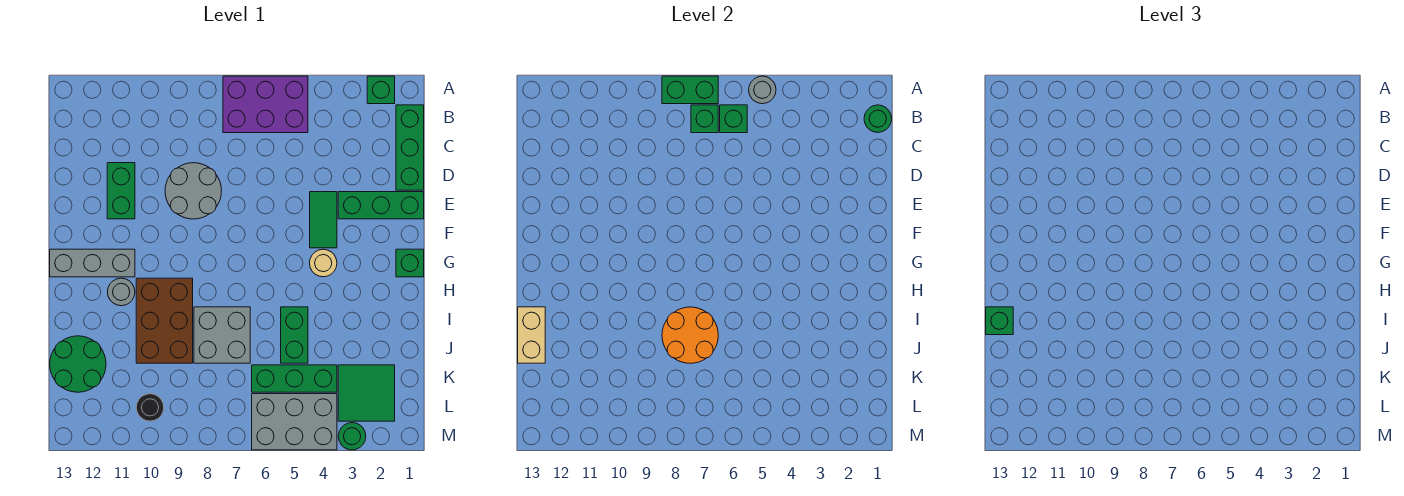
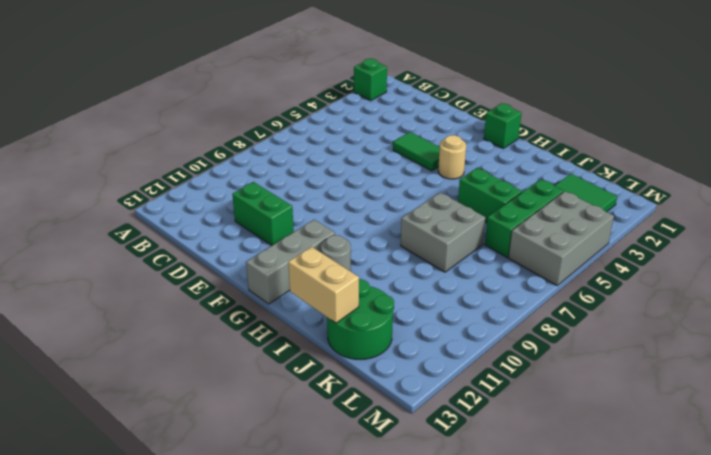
none -> purple 2x3 brick [223,76,308,133]
none -> green 1x3 brick [396,105,424,190]
none -> grey 2x2 round brick [165,163,222,219]

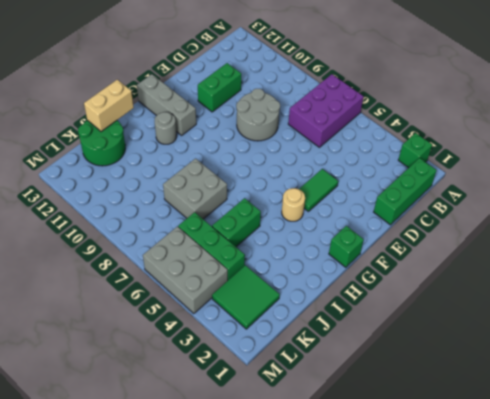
purple 2x3 brick [288,74,364,147] -> purple 2x3 brick turned to [223,76,308,133]
none -> green 1x3 brick [338,192,424,219]
none -> brown 2x3 brick [136,278,193,363]
none -> black 1x1 round brick [136,394,164,421]

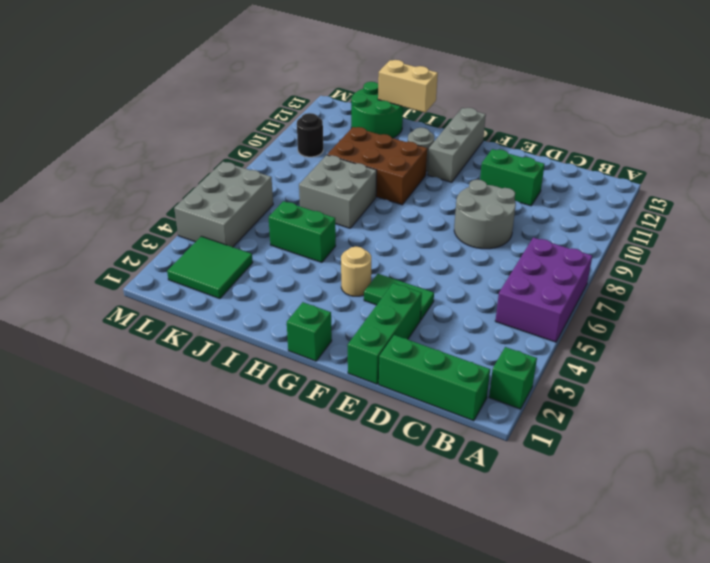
none -> green 1x3 brick [252,365,337,392]
none -> green 1x1 round brick [338,423,366,450]
none -> grey 1x1 round brick [749,76,776,104]

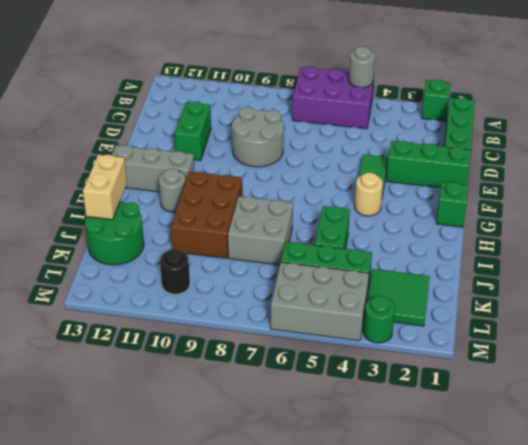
none -> green 1x2 brick [662,76,718,104]
none -> green 1x1 round brick [864,105,892,132]
none -> green 1x1 brick [720,105,747,133]

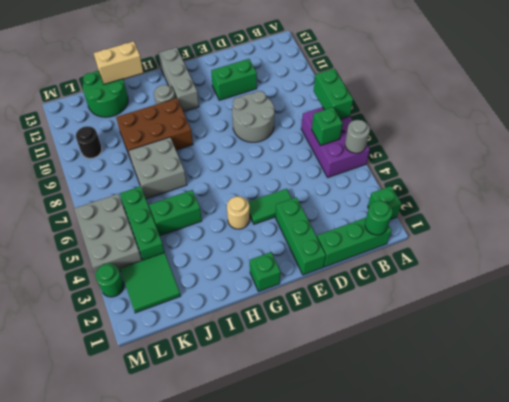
none -> green 1x1 brick [691,105,718,133]
none -> orange 2x2 round brick [662,307,718,363]
none -> green 1x1 brick [986,307,1013,335]

